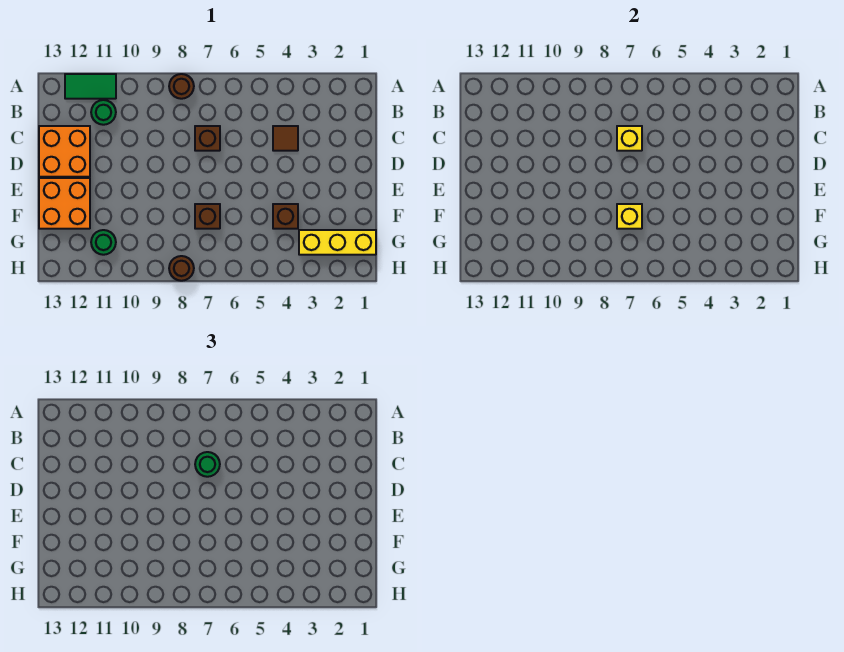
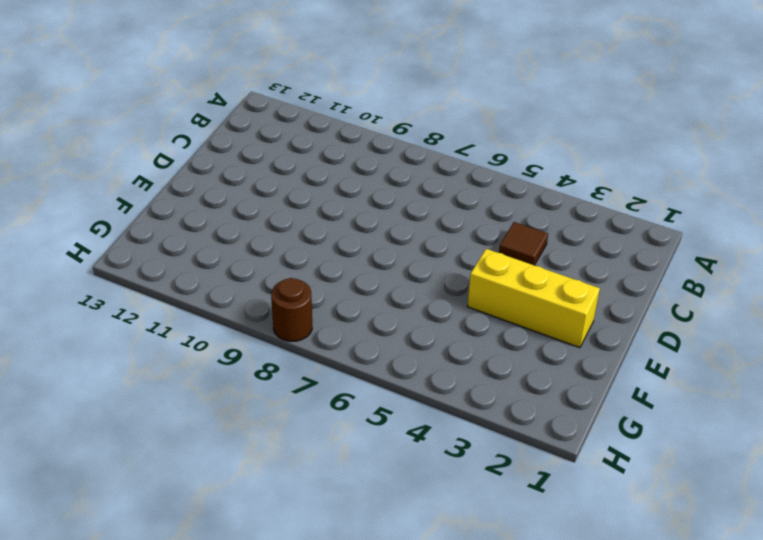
yellow 1x3 brick [467,249,600,348] -> yellow 1x3 brick moved to [299,230,376,255]
none -> brown 1x1 round brick [169,74,194,99]
none -> green 1x2 tile [65,74,116,99]
none -> green 1x1 round brick [91,100,116,125]

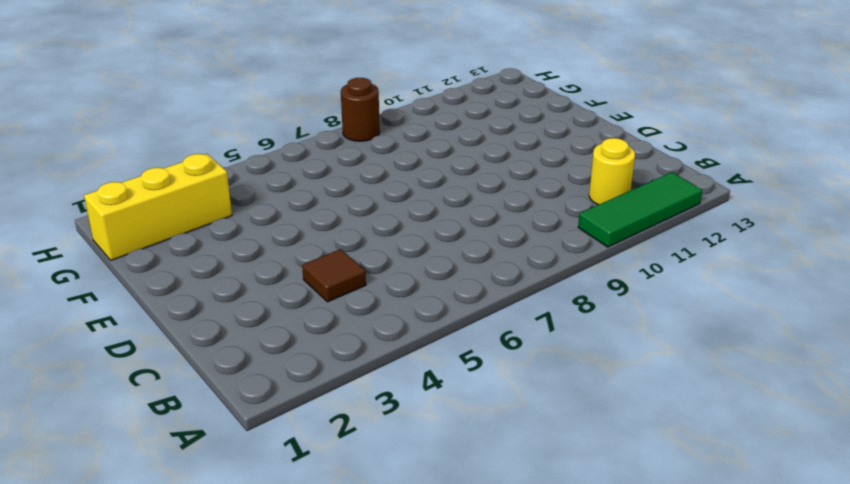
green 1x3 tile [578,172,702,247] -> green 1x2 tile [65,74,116,99]
yellow 1x1 round brick [589,138,635,205] -> green 1x1 round brick [91,100,116,125]
none -> brown 1x1 round brick [169,74,194,99]
none -> brown 1x1 brick [195,126,220,151]
none -> orange 2x2 brick [39,126,90,177]

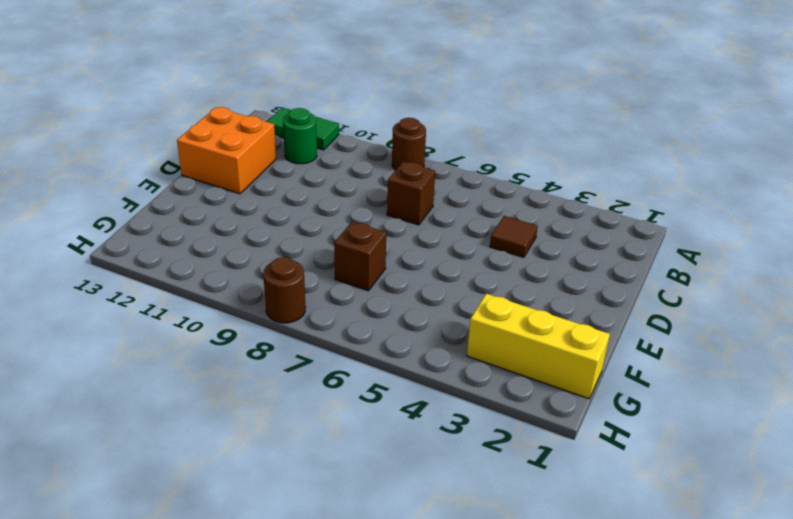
none -> orange 2x2 brick [39,178,90,229]
none -> brown 1x1 brick [273,204,298,229]
none -> green 1x1 round brick [91,230,116,255]

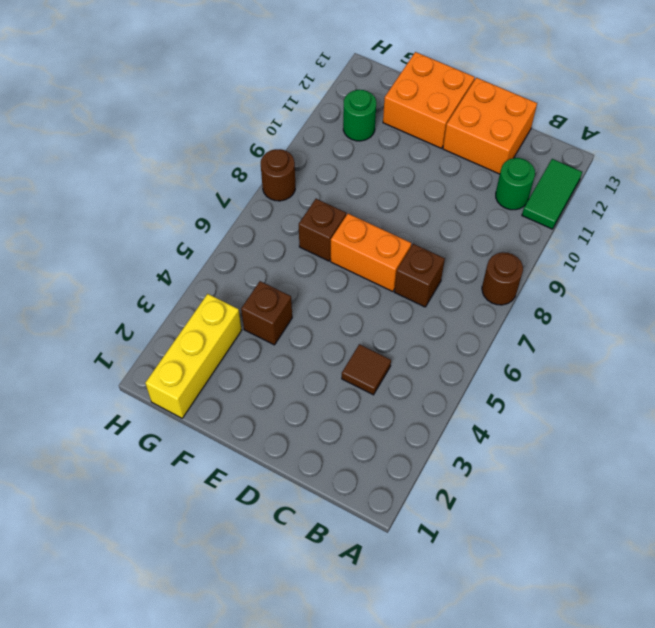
orange 1x2 brick [331,214,411,292] -> none
none -> yellow 1x1 brick [617,126,642,151]
none -> yellow 1x1 brick [617,204,642,229]
none -> green 1x1 round brick [195,452,220,477]

